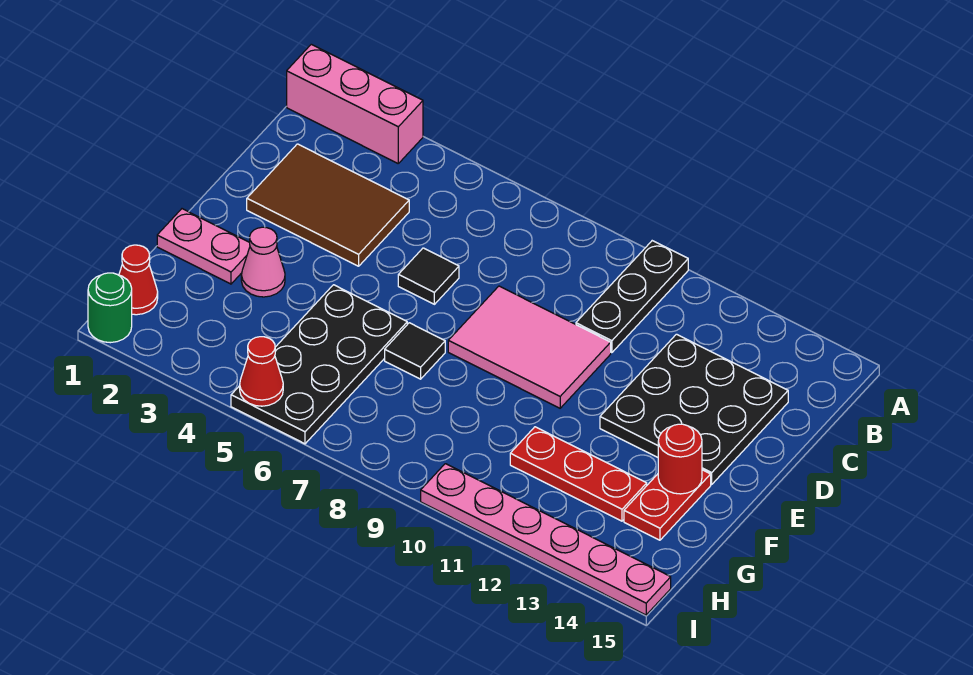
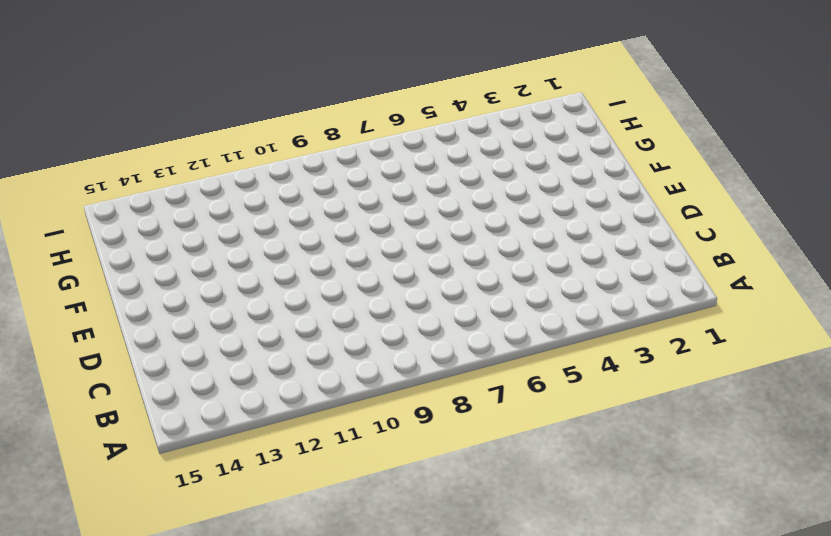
none -> pink 1x3 brick [287,44,423,163]
none -> black 1x3 plate [576,241,688,353]
none -> brown 2x3 tile [247,144,409,266]

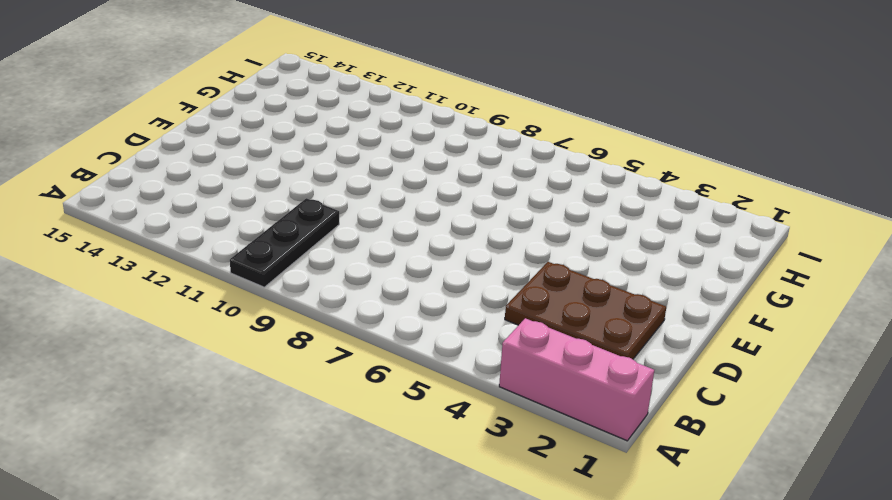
brown 2x3 plate [505,262,666,359] -> brown 2x3 tile [247,144,409,266]
none -> black 3x3 plate [600,334,788,484]
none -> black 1x1 tile [398,248,459,304]
none -> pink 2x3 tile [448,286,611,408]

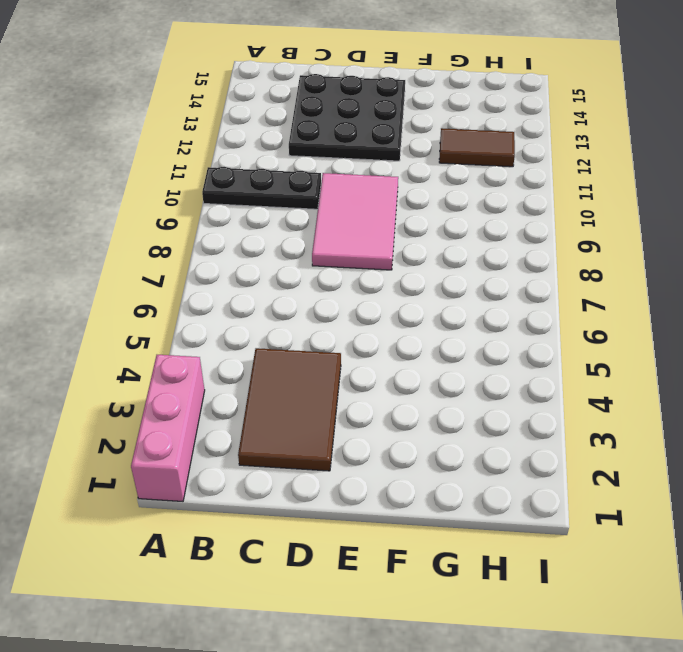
brown 1x2 tile [439,128,515,167] -> red 1x3 plate [510,427,647,521]
none -> black 1x1 tile [398,248,459,304]
none -> pink 1x2 plate [157,209,250,284]
none -> pink 1x1 cone [241,227,285,297]

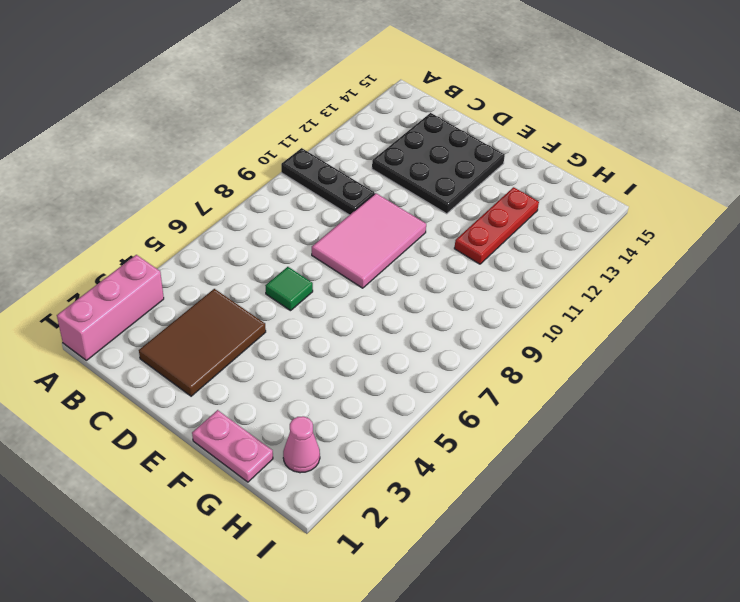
green 1x1 tile [265,267,313,311] -> black 1x1 tile [398,248,459,304]
pink 1x2 plate [192,410,273,482] -> pink 1x2 plate turned to [157,209,250,284]
pink 1x1 cone [283,416,320,473] -> pink 1x1 cone moved to [241,227,285,297]
none -> black 2x4 plate [231,285,407,444]
none -> black 1x1 tile [385,323,445,379]
none -> red 1x2 plate [624,470,711,540]

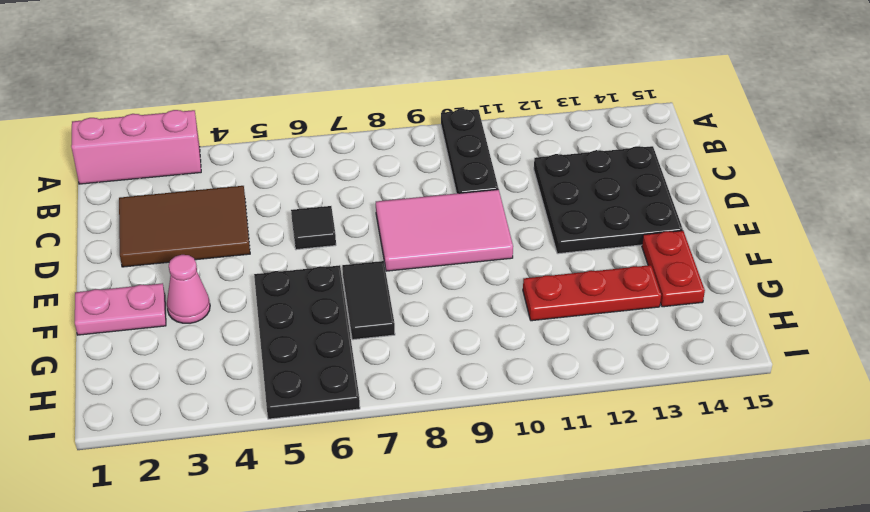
black 1x2 tile [342,261,395,340] -> black 1x1 tile [385,323,445,379]
none -> red 1x1 cone [119,245,158,315]
none -> green 1x1 round brick [88,273,132,343]
none -> pink 1x6 plate [421,464,671,615]

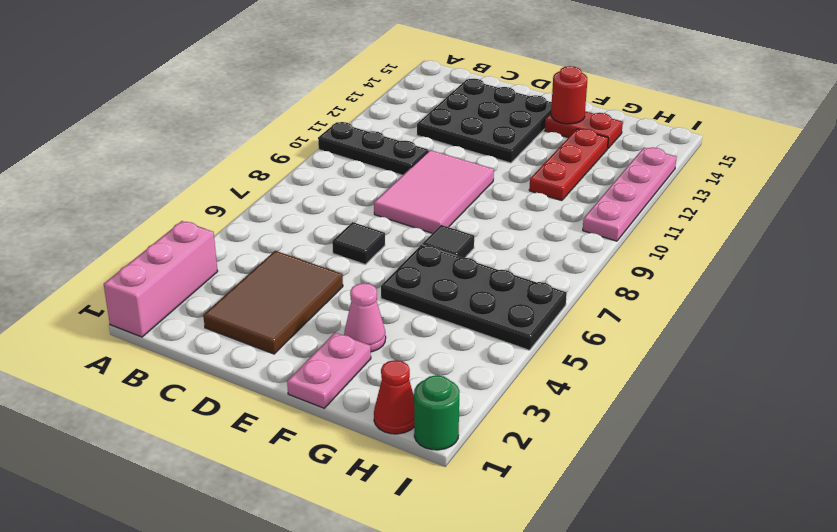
pink 1x4 plate [583,147,677,241] -> pink 1x6 plate [421,464,671,615]
none -> red 1x1 cone [240,337,283,406]

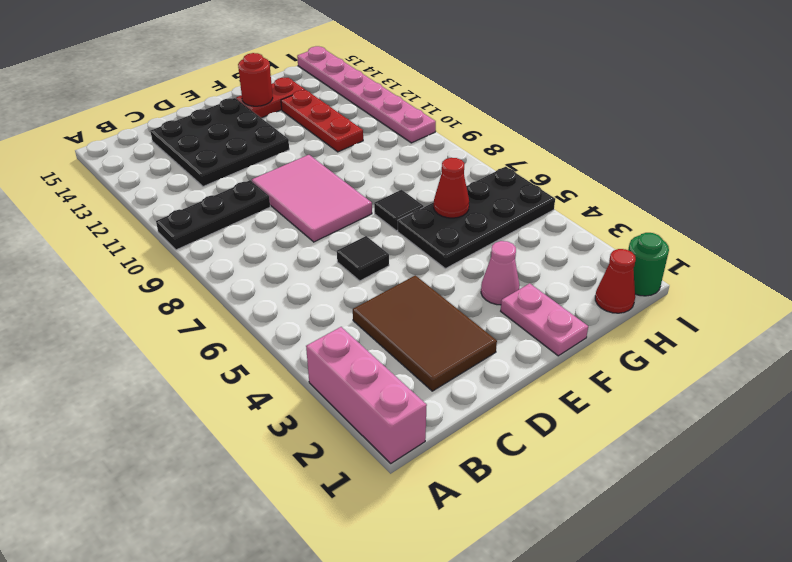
red 1x1 cone [434,158,469,218] -> red 1x1 cone moved to [240,337,283,406]

